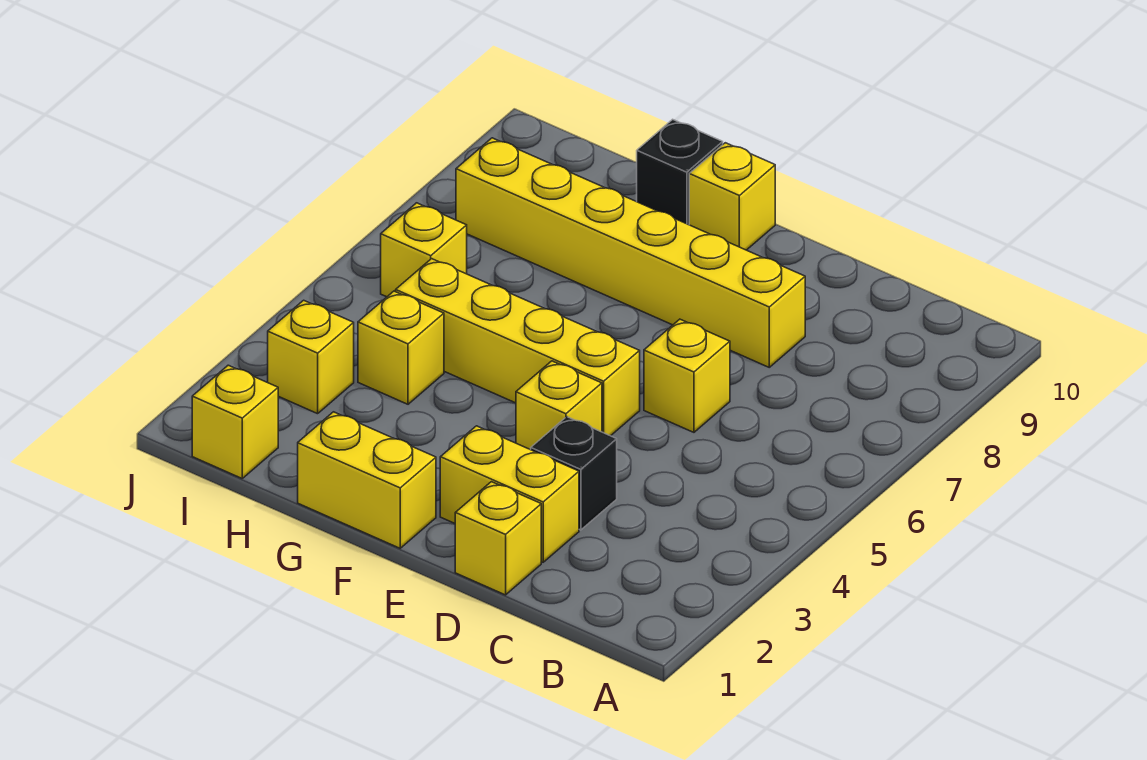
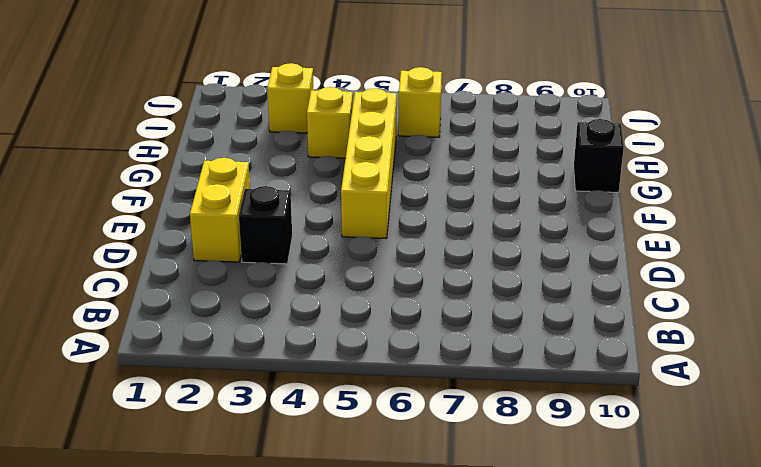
none -> yellow 1x1 brick [455,482,541,595]
none -> yellow 1x1 brick [644,319,730,432]
none -> yellow 1x6 brick [456,138,805,367]

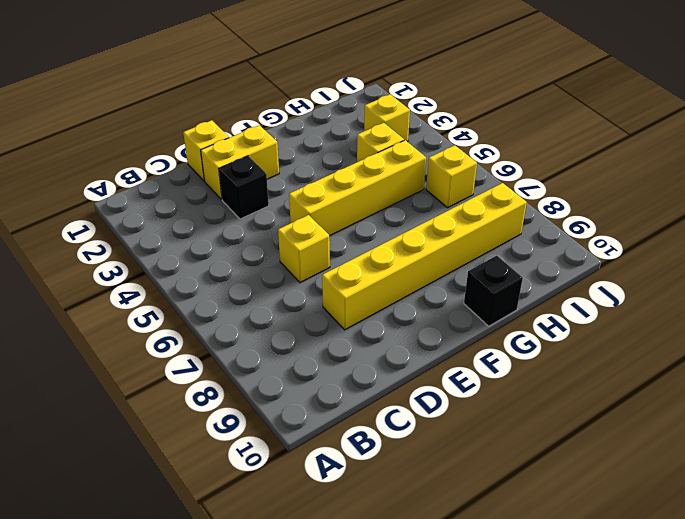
none -> yellow 1x1 brick [516,361,602,450]
none -> yellow 1x2 brick [298,412,436,548]
none -> yellow 1x1 brick [689,143,775,250]

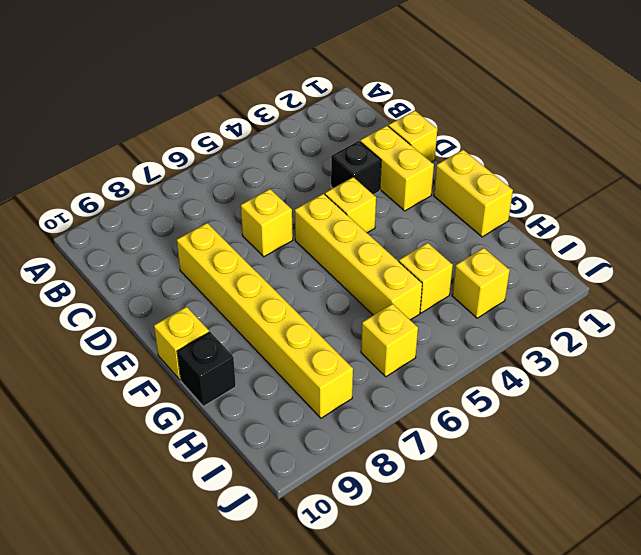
none -> yellow 1x1 brick [192,365,278,478]

